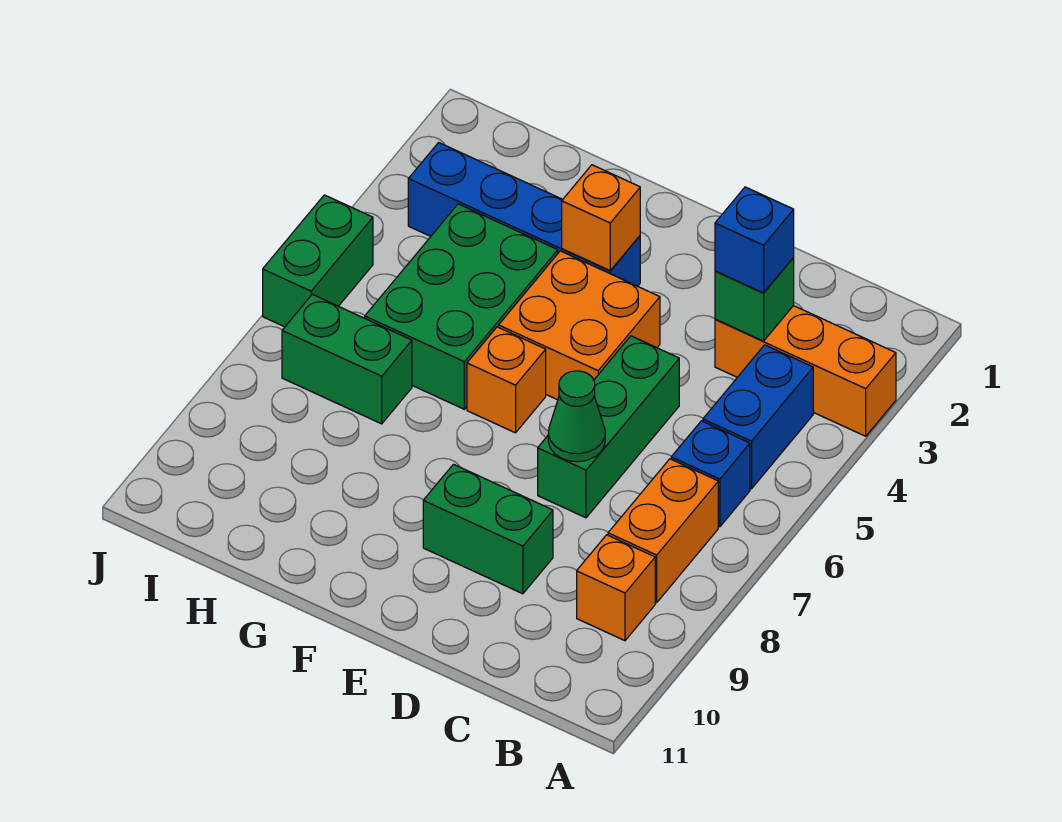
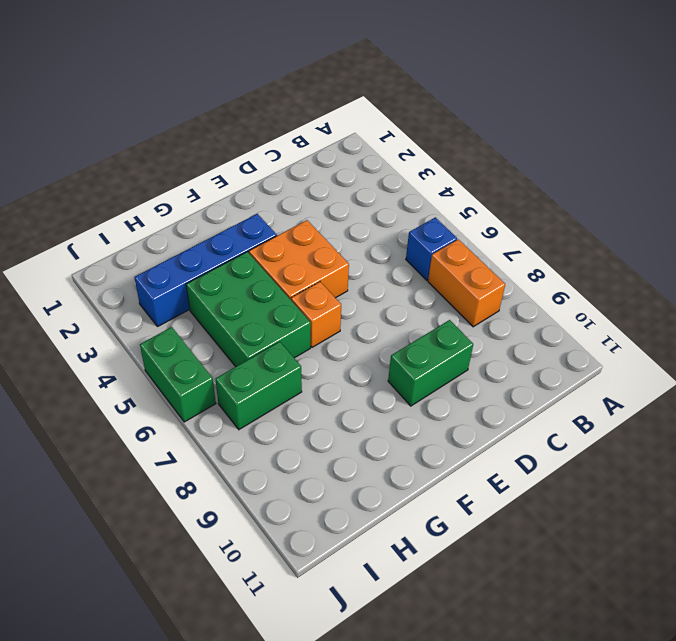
none -> orange 1x3 brick [715,306,896,436]
none -> blue 1x2 brick [703,345,813,489]
none -> orange 1x1 brick [577,535,655,641]

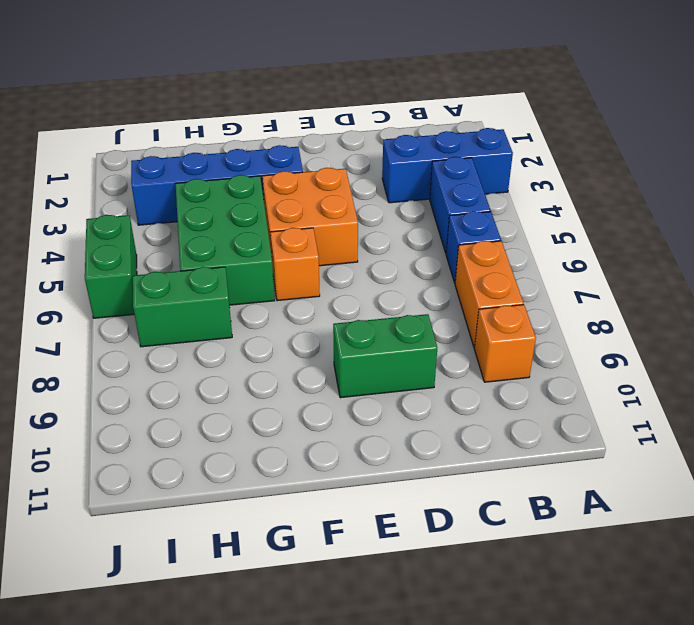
blue 1x3 brick [382,128,513,203] -> orange 1x3 brick [715,306,896,436]
none -> green 1x3 brick [538,336,679,518]
none -> green 1x1 brick [715,258,794,341]
none -> green 1x1 cone [548,371,605,462]

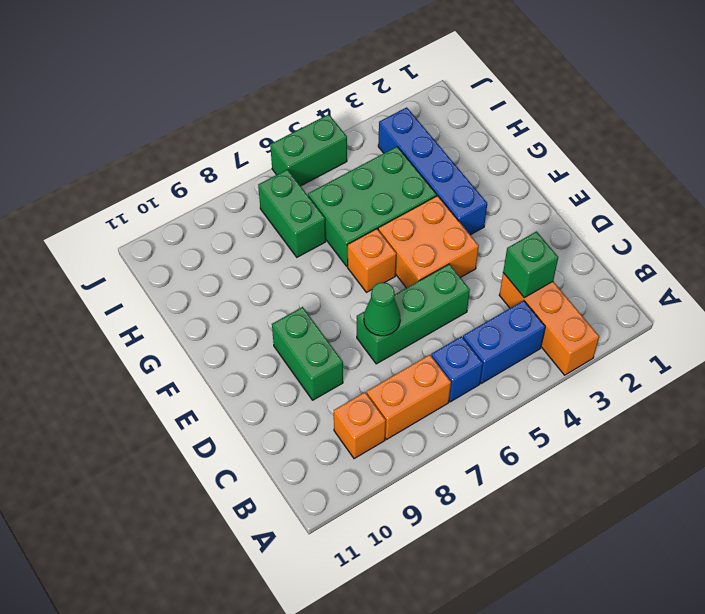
none -> orange 1x1 brick [562,165,640,271]
none -> blue 1x1 brick [715,187,794,293]

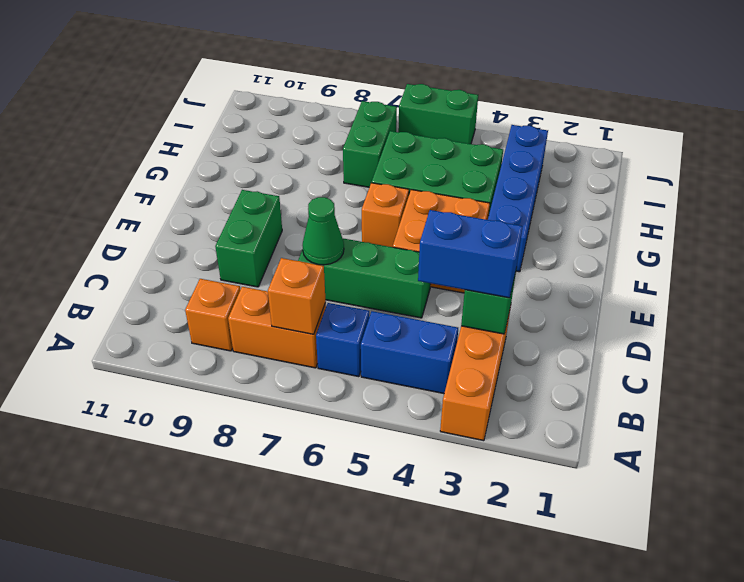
orange 1x1 brick [268,258,326,334] -> orange 1x1 brick moved to [562,165,640,271]
blue 1x2 brick [418,210,523,298] -> blue 1x1 brick [715,187,794,293]

